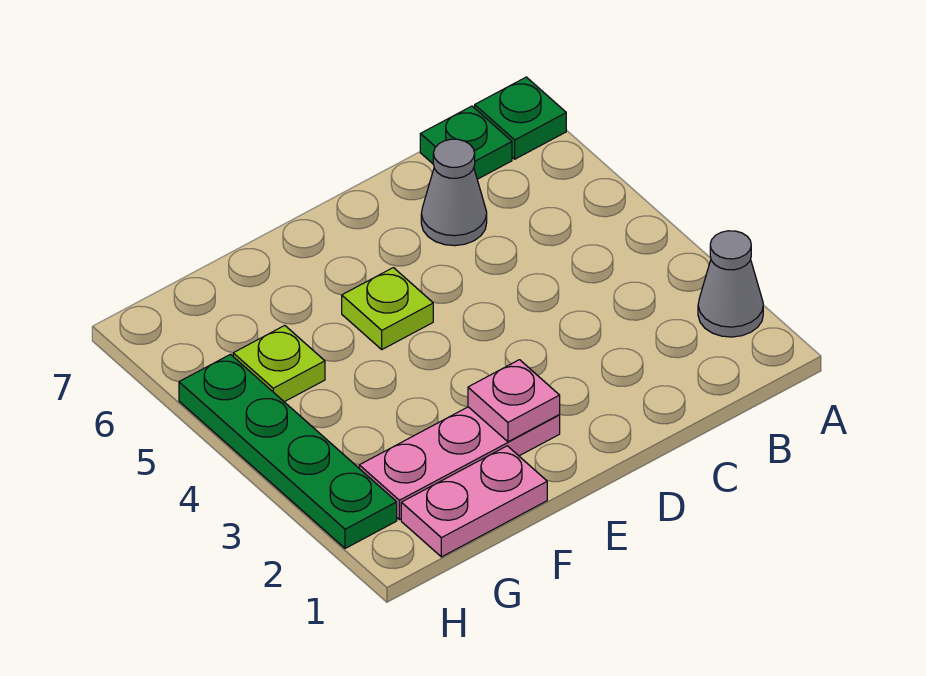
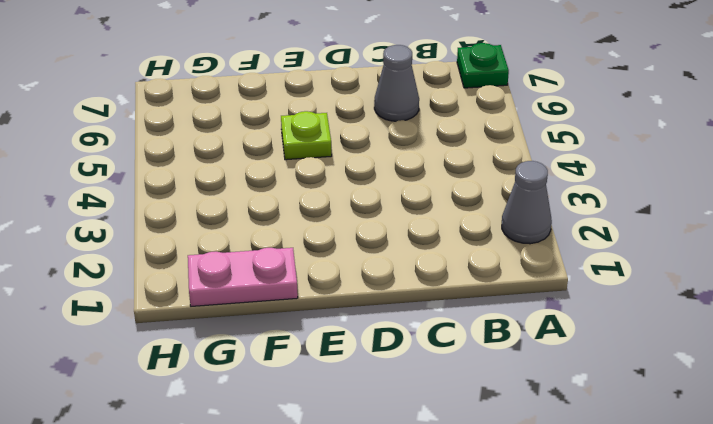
none -> green 1x1 plate [420,106,512,179]
none -> pink 1x3 plate [359,407,560,520]

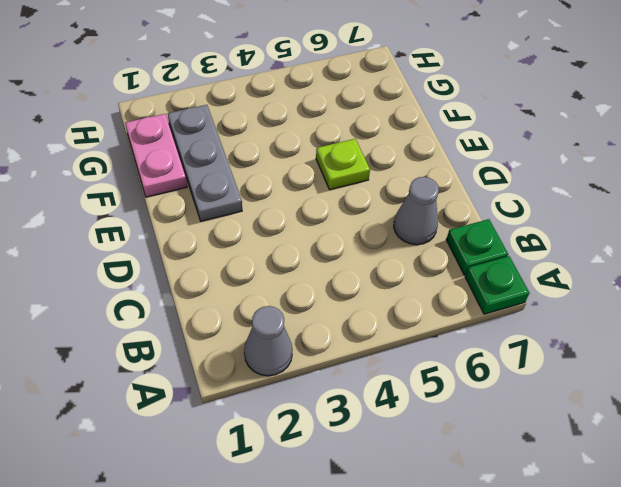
grey 1x3 plate [168,105,242,221] -> pink 1x3 plate [359,407,560,520]
none -> lime 1x1 plate [233,325,325,402]
none -> green 1x4 plate [179,354,397,548]

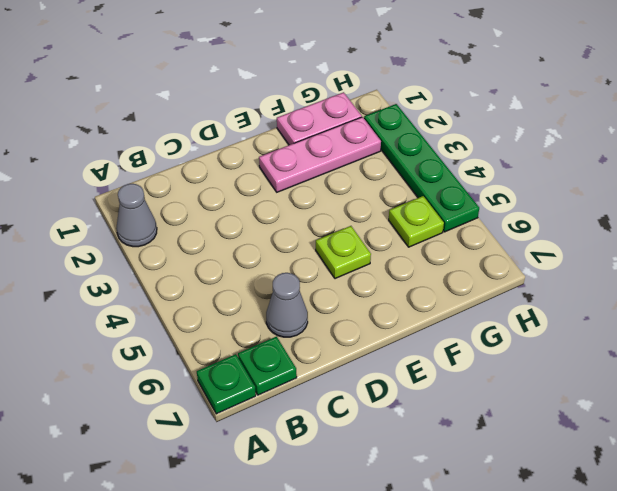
none -> pink 1x1 plate [468,360,560,442]

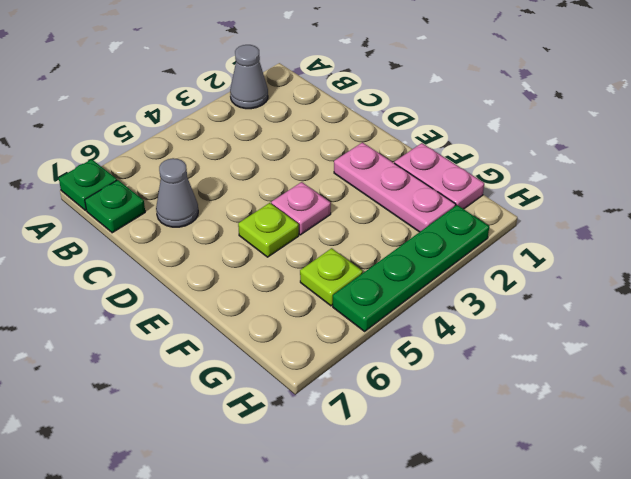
pink 1x1 plate [271,182,331,235] -> pink 1x1 plate moved to [468,360,560,442]

